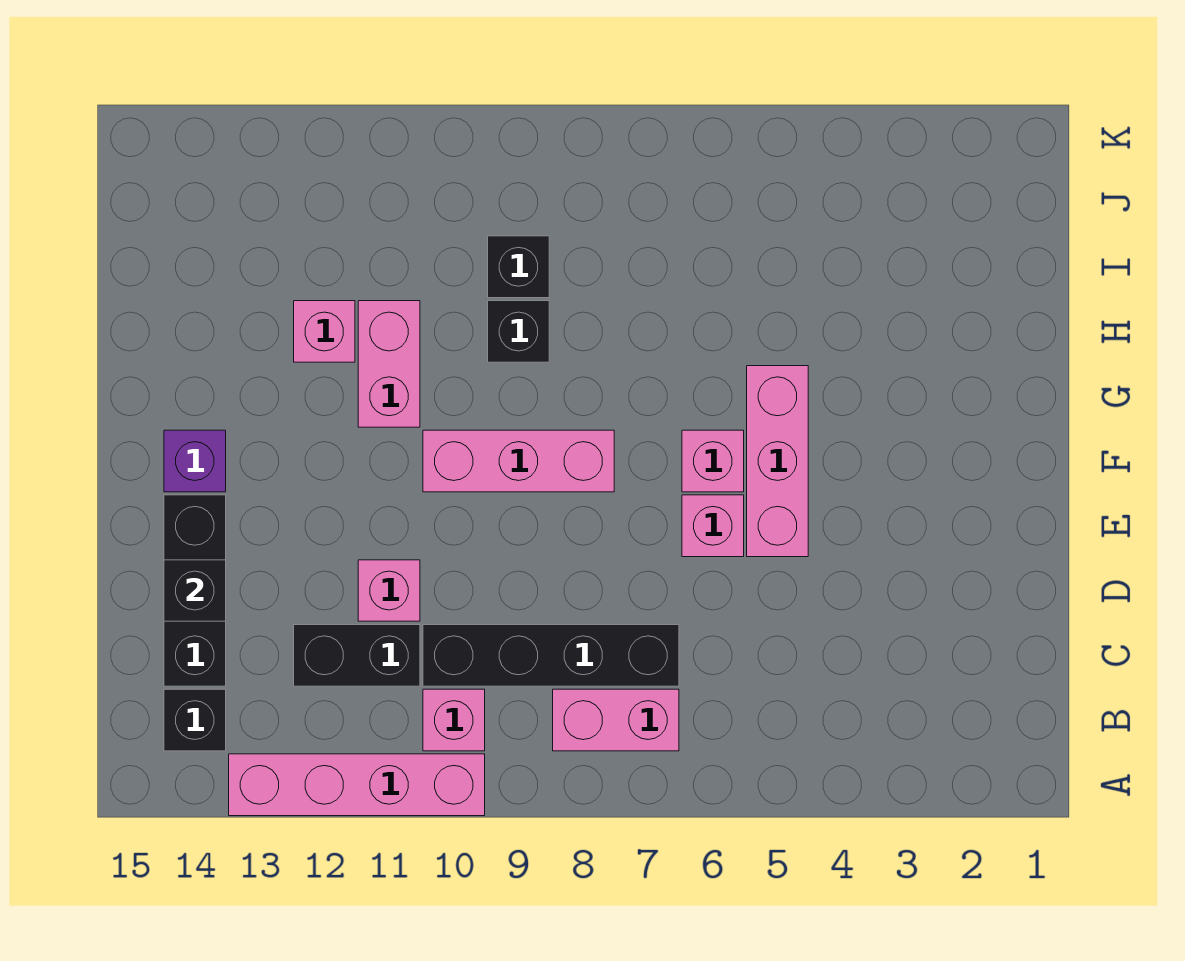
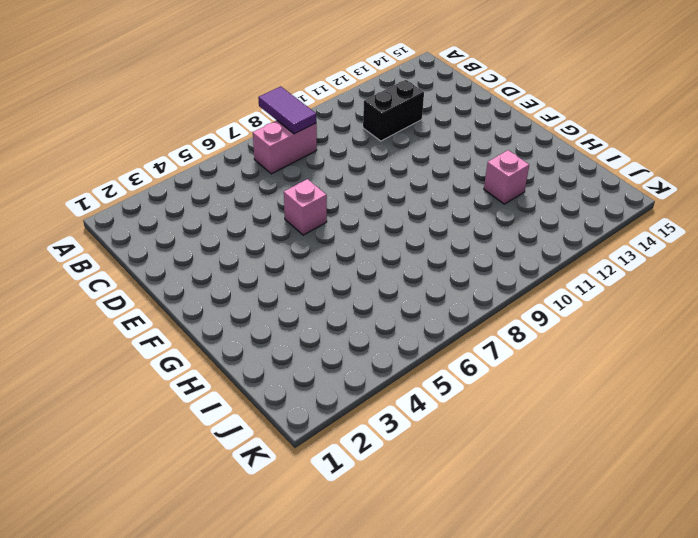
purple 1x2 tile [258,86,316,134] -> none
none -> pink 1x4 brick [229,754,485,816]
none -> pink 1x1 brick [423,689,485,751]
none -> black 1x1 brick [164,689,226,751]

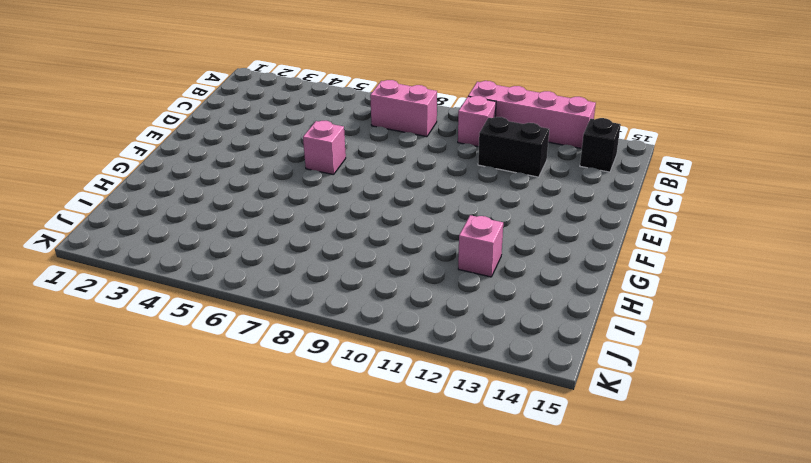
none -> black 1x4 brick [423,625,679,686]
none -> black 1x3 brick [164,495,226,686]
none -> pink 1x1 brick [358,560,420,621]

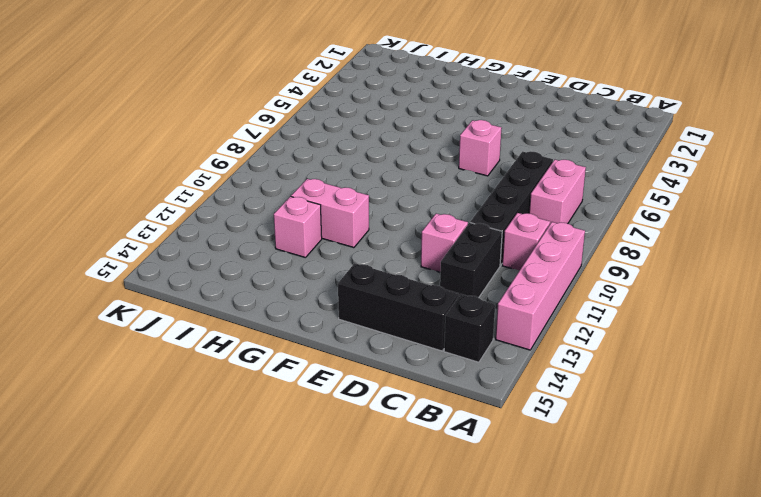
none -> pink 1x3 brick [747,366,808,557]
none -> pink 1x1 brick [682,430,744,492]
none -> pink 1x3 brick [423,430,614,492]

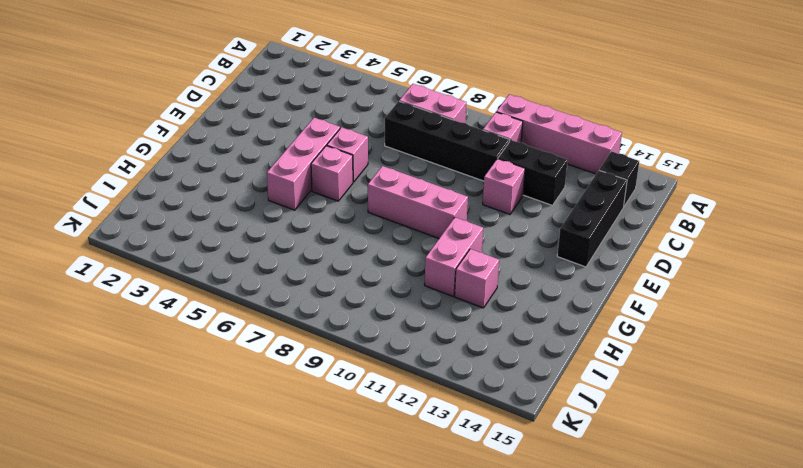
none -> purple 1x1 brick [164,430,226,492]
none -> black 1x1 brick [488,301,549,362]
none -> black 1x1 brick [488,236,549,298]

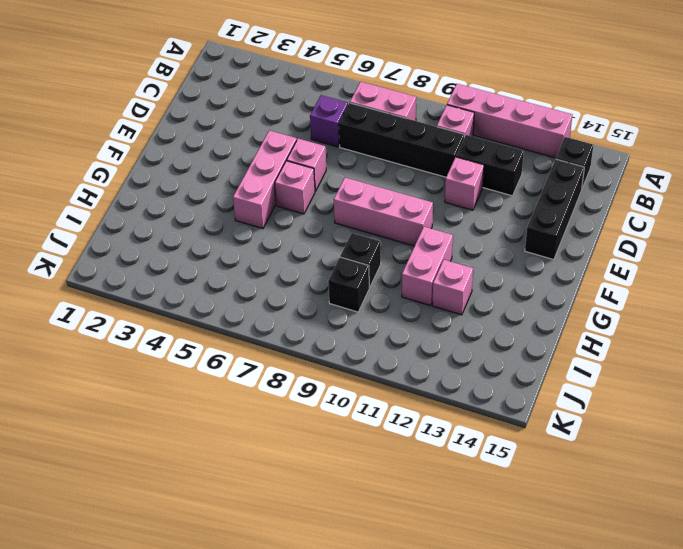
purple 1x1 brick [310,95,348,147] -> purple 1x1 brick moved to [164,430,226,492]
none -> black 1x1 brick [164,560,226,621]

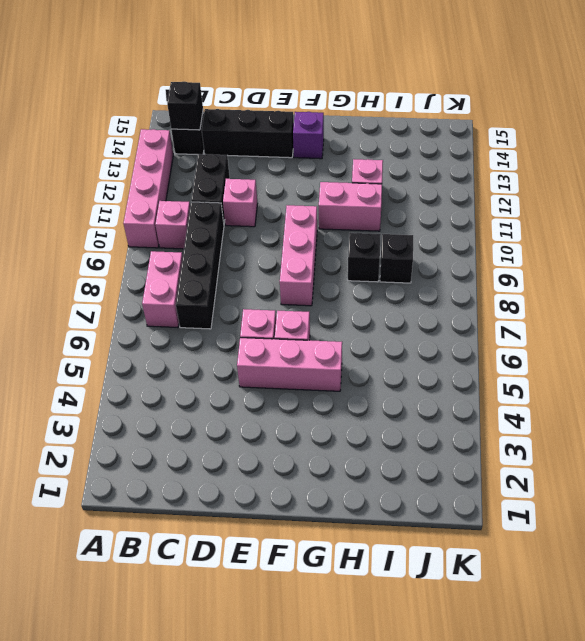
black 1x1 brick [167,82,203,130] -> black 1x1 brick moved to [164,560,226,621]

